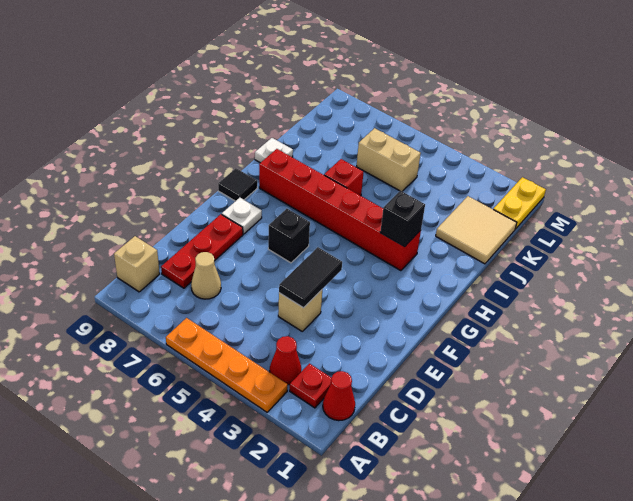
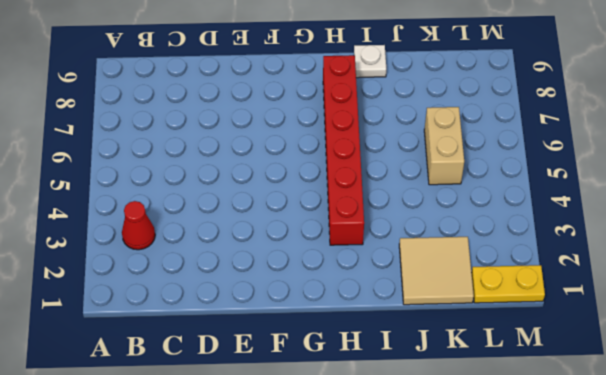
none -> orange 1x4 plate [166,318,288,412]
none -> red 1x1 cone [323,371,355,421]
none -> red 1x1 plate [290,363,331,408]

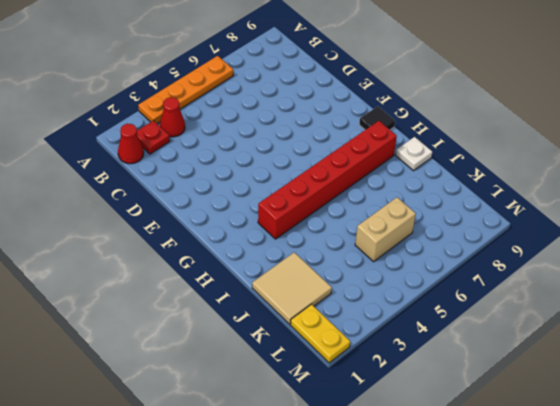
none -> tan 1x1 brick [114,236,160,292]
none -> tan 1x1 cone [191,252,221,299]
none -> red 1x3 plate [161,214,243,288]

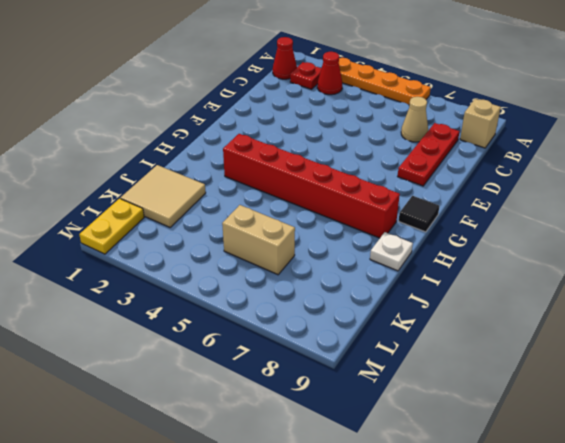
none -> tan 1x1 brick [278,290,322,331]
none -> black 1x1 brick [268,209,310,263]
none -> white 1x1 plate [222,198,262,234]

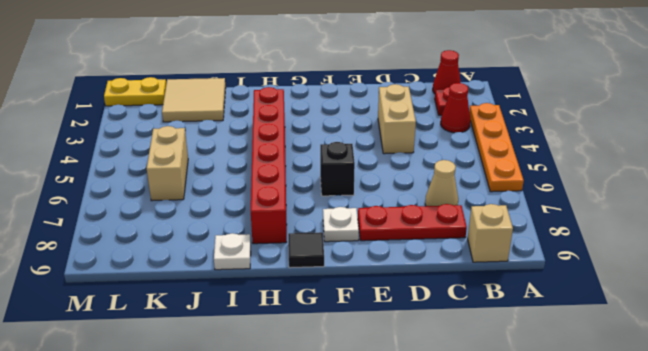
tan 1x2 brick [378,84,416,154] -> tan 1x1 brick [278,290,322,331]
none -> red 1x1 brick [324,159,363,196]
none -> black 1x2 tile [279,247,342,308]
none -> black 1x1 brick [380,191,425,247]

